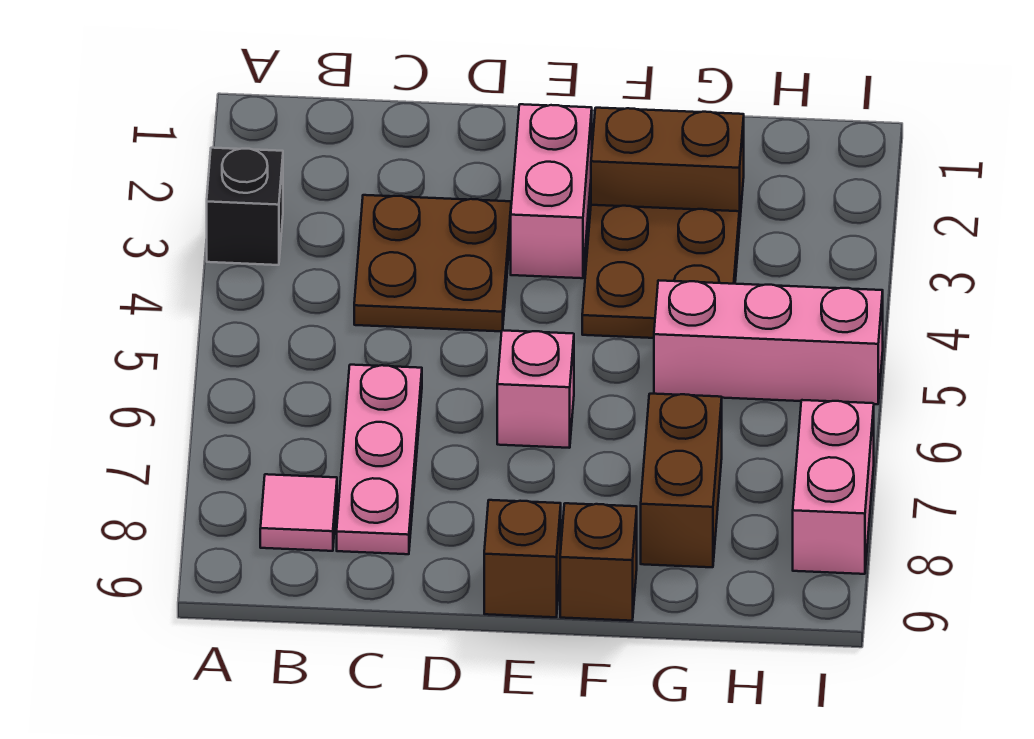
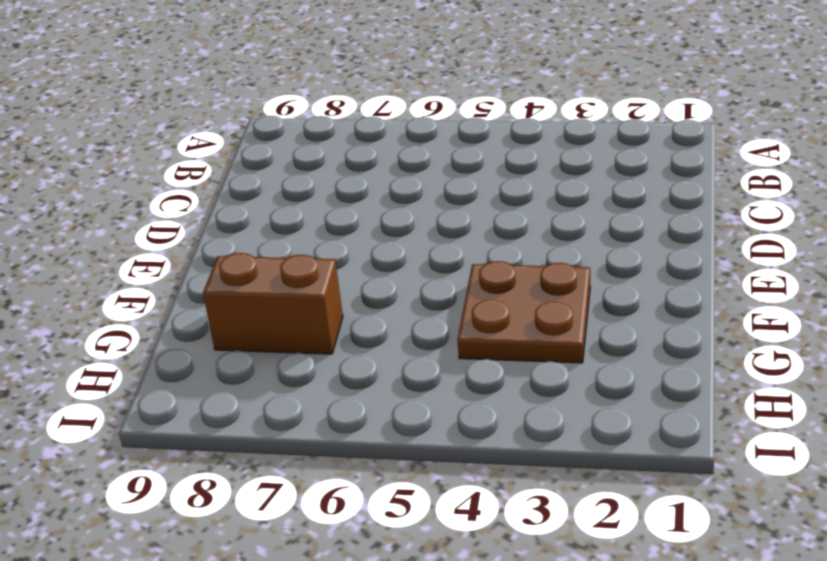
none -> black 1x1 brick [207,148,283,265]
none -> pink 1x1 tile [260,474,337,551]
none -> brown 2x2 plate [354,195,511,331]

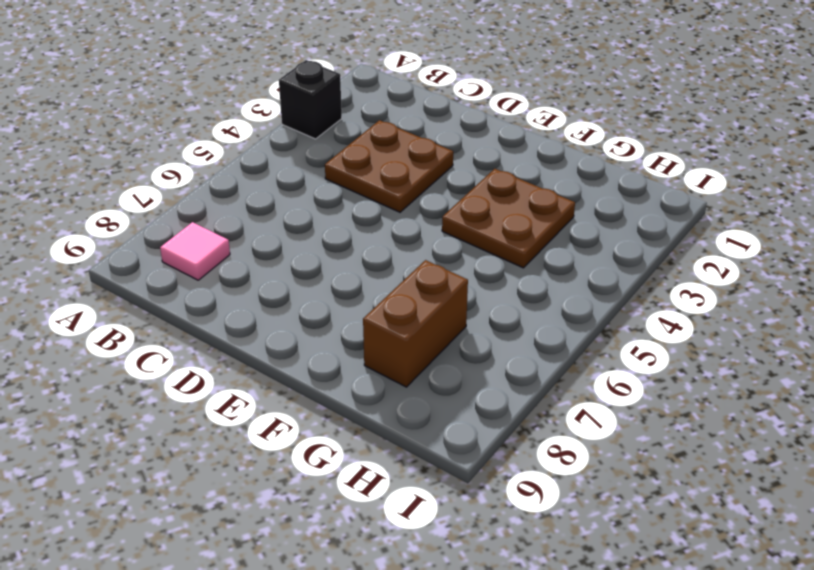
none -> pink 1x3 plate [337,365,422,554]
none -> pink 1x2 brick [511,104,592,278]
none -> pink 1x1 brick [497,330,574,448]

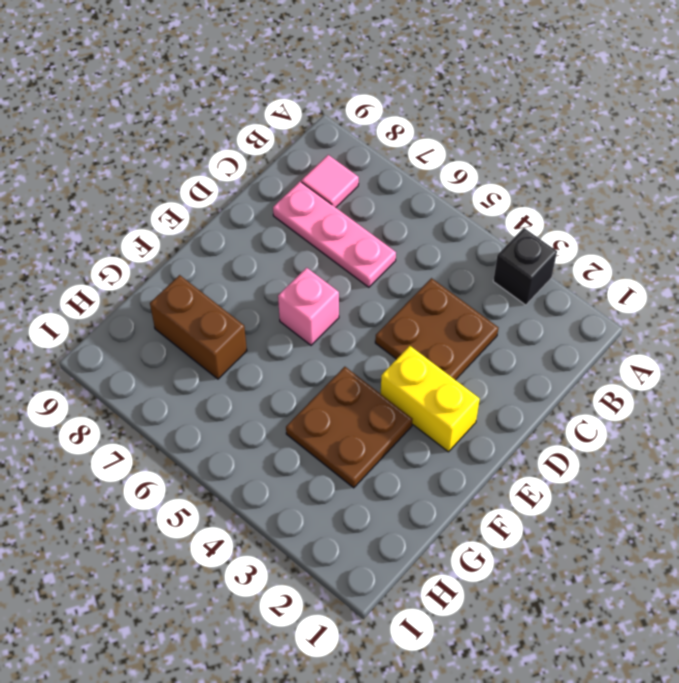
yellow 1x2 brick [381,346,480,452] -> pink 1x2 brick [511,104,592,278]
none -> brown 1x1 brick [484,500,561,617]
none -> brown 1x2 brick [591,108,744,228]
none -> brown 1x1 brick [560,503,637,621]

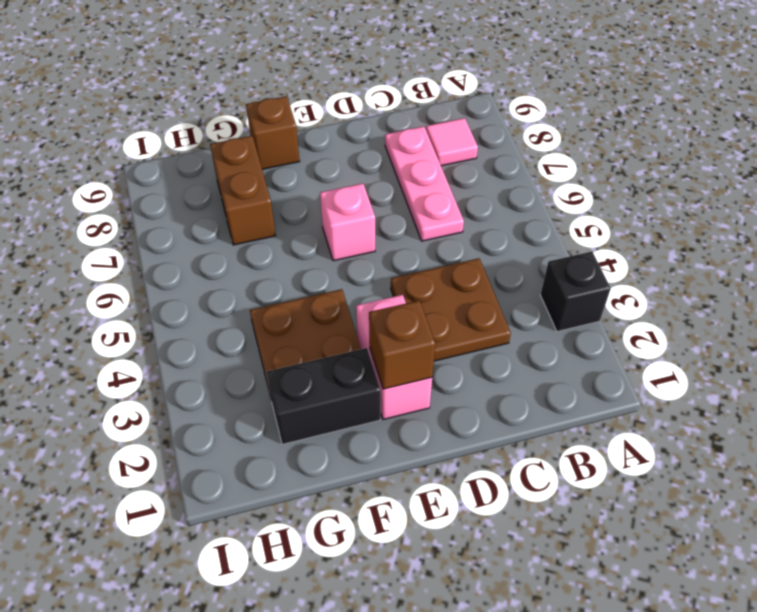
brown 1x1 brick [369,300,435,389] -> brown 1x1 brick moved to [484,500,561,617]
black 1x2 brick [266,348,381,444] -> brown 1x2 brick [591,108,744,228]
none -> pink 1x3 brick [654,280,883,404]
none -> pink 1x2 brick [793,400,874,574]

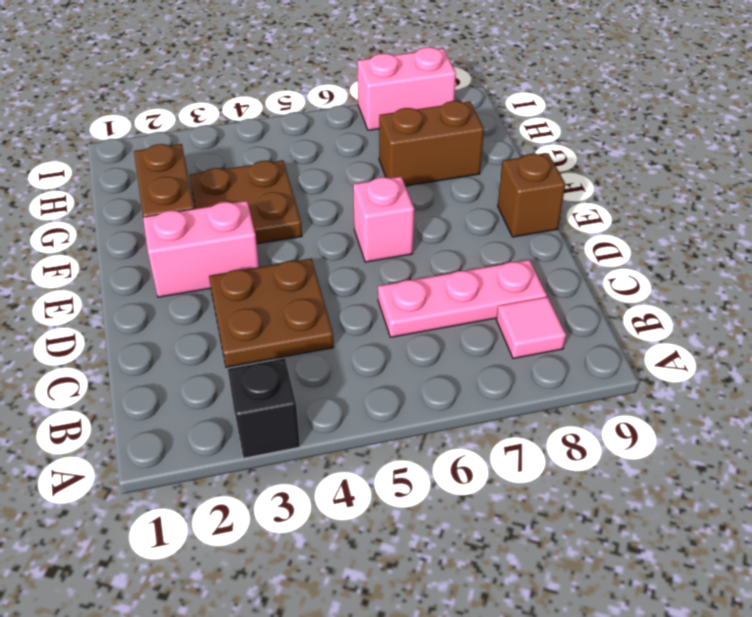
none -> brown 1x1 brick [560,503,637,621]
none -> pink 1x3 brick [654,280,883,404]

